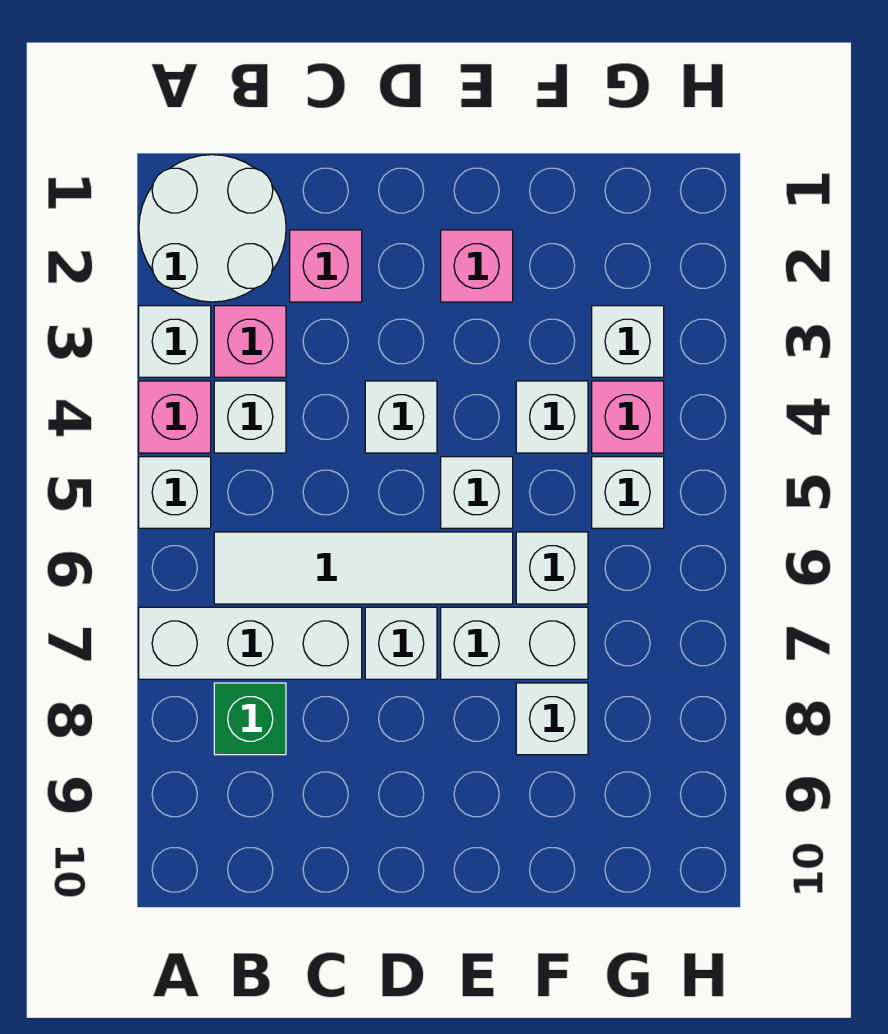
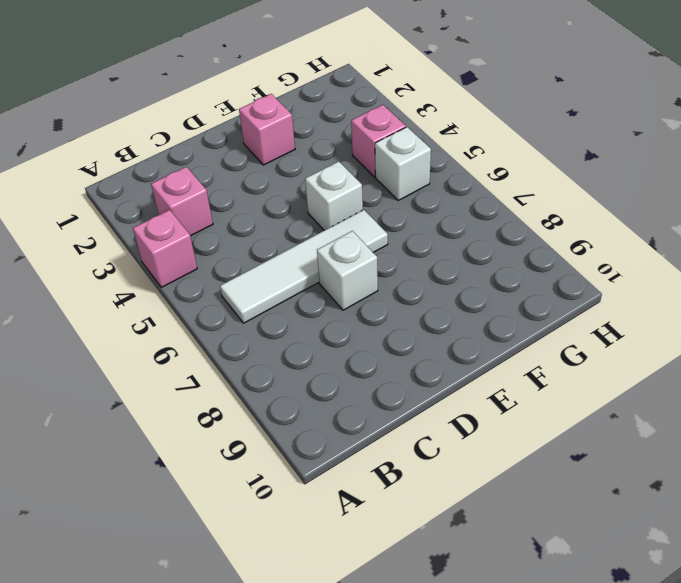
none -> white 2x2 round brick [139,155,286,302]
none -> white 1x1 brick [139,306,211,377]
none -> white 1x1 brick [139,457,211,528]

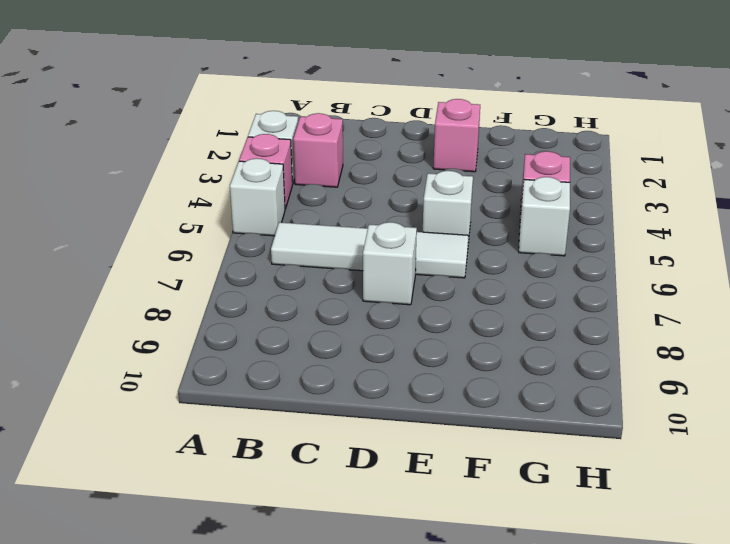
none -> white 2x2 round brick [139,155,286,302]
none -> white 1x3 brick [139,607,362,679]
none -> white 1x1 brick [214,381,286,453]

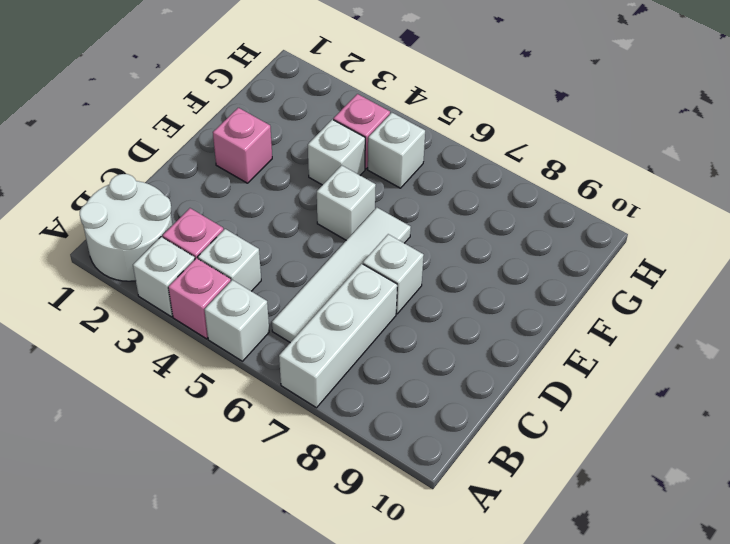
none -> green 1x1 brick [214,683,286,755]
none -> pink 1x1 brick [290,230,362,302]
none -> white 1x1 brick [365,381,437,453]

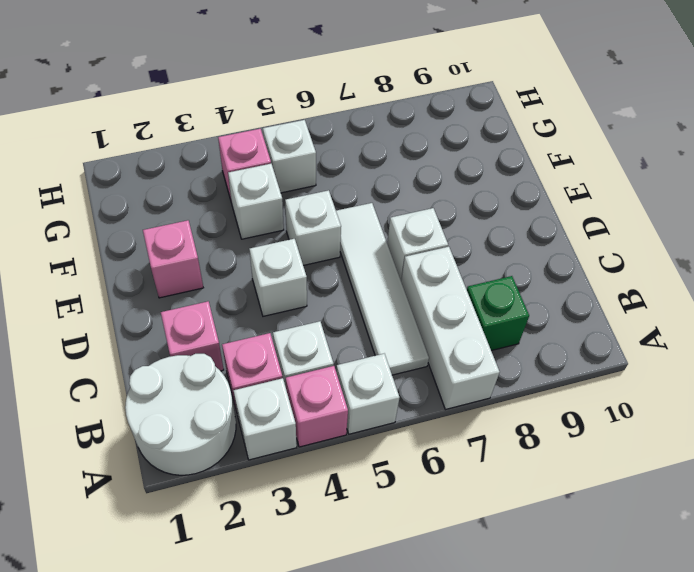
none -> white 1x2 brick [441,607,588,679]
none -> white 1x1 brick [516,532,588,604]
none -> white 1x1 brick [516,683,588,755]

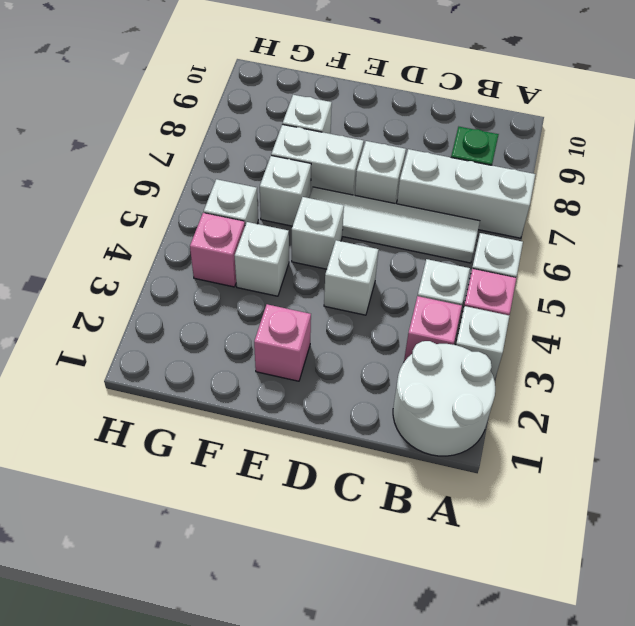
none -> pink 1x1 brick [290,230,362,302]
none -> white 1x1 brick [592,306,664,377]

